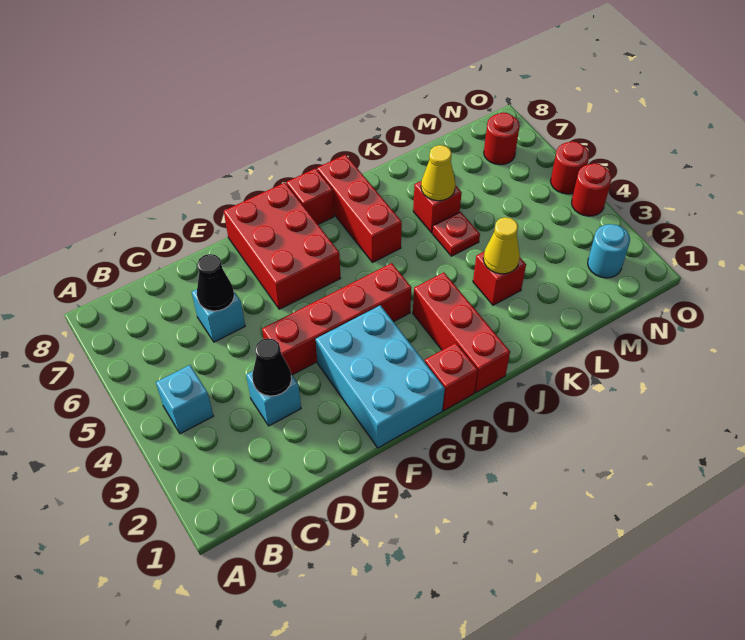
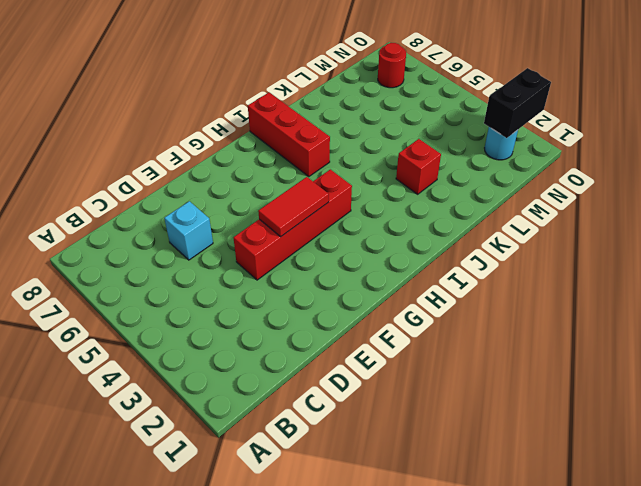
red 1x2 tile [258,177,329,237] -> none
black 1x2 brick [484,68,551,138] -> none
none -> cyan 1x1 brick [156,365,213,434]
none -> cyan 1x1 brick [246,371,301,426]
none -> cyan 2x3 brick [316,305,445,448]

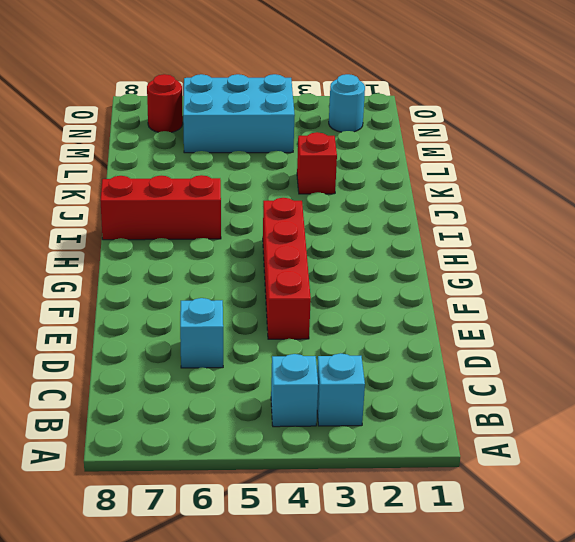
cyan 1x1 brick [317,353,365,426] -> cyan 1x1 brick moved to [246,371,301,426]
cyan 2x3 brick [183,74,295,153] -> cyan 2x3 brick moved to [316,305,445,448]
none -> red 2x3 brick [224,183,340,309]
none -> red 1x1 brick [425,343,478,411]
none -> red 1x1 brick [287,168,334,224]

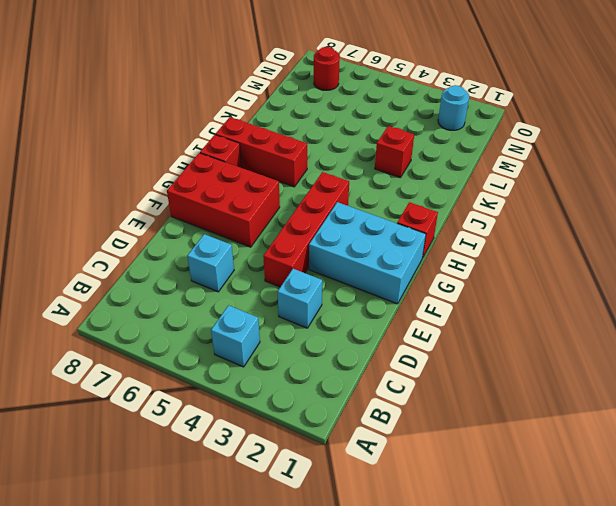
none -> red 1x3 brick [413,272,510,392]
none -> red 1x1 plate [433,212,480,256]
none -> red 1x1 brick [413,181,462,233]

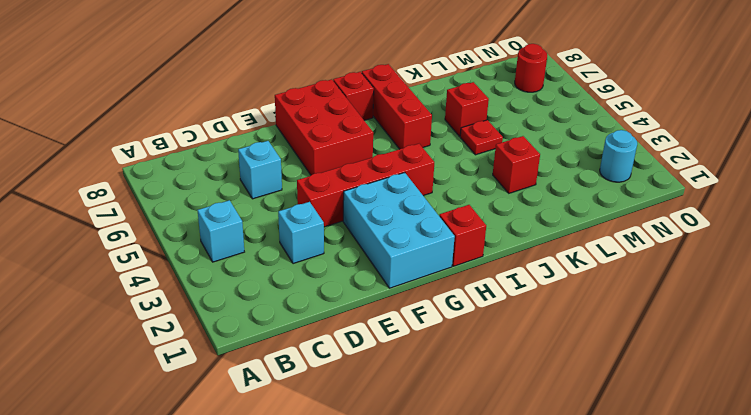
none -> red 1x3 brick [413,272,510,392]
none -> red 1x1 round brick [572,163,612,216]
none -> red 1x1 round brick [551,141,589,194]

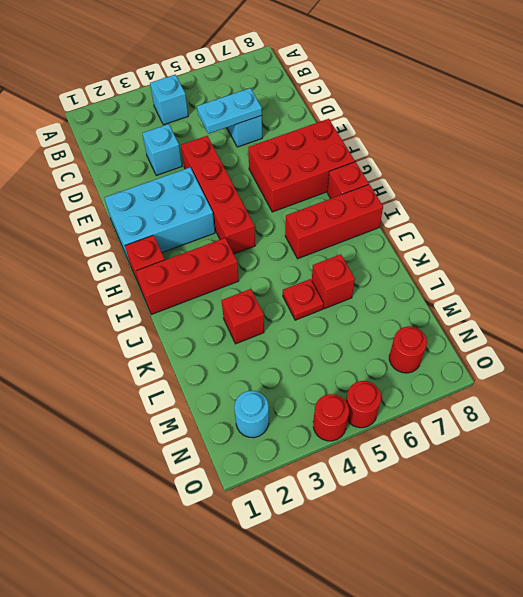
cyan 1x2 plate [197,88,262,134] -> black 1x1 cone [197,254,234,311]
none -> black 1x1 cone [252,338,291,396]
none -> yellow 1x1 cone [483,217,520,274]
none -> yellow 1x1 cone [421,145,455,201]

